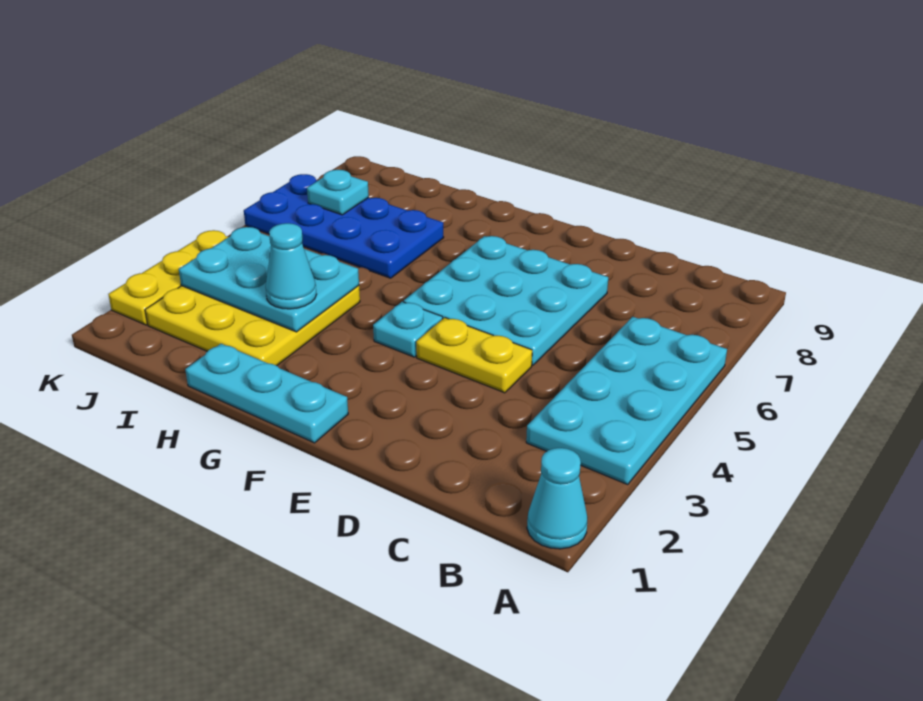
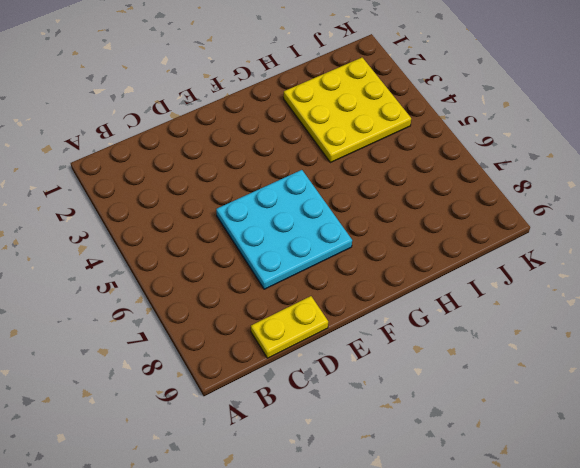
yellow 1x2 plate [251,296,328,358] -> yellow 1x2 plate moved to [416,318,532,393]
none -> cyan 1x1 cone [527,448,588,549]
none -> cyan 2x4 plate [526,317,727,485]
none -> cyan 1x3 plate [185,344,348,443]

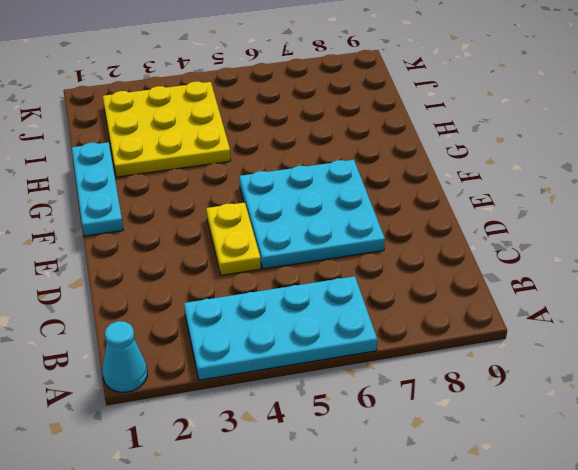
none -> cyan 1x1 plate [373,302,443,357]
none -> blue 2x4 plate [244,174,444,278]
none -> yellow 1x3 plate [108,230,228,325]

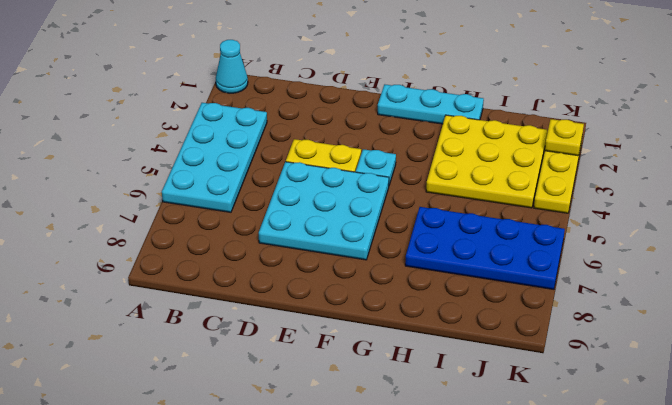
yellow 1x1 plate [545,119,584,156] -> none
none -> cyan 2x3 plate [179,227,359,332]
none -> cyan 1x1 plate [307,170,369,215]
none -> cyan 1x1 cone [266,223,317,309]

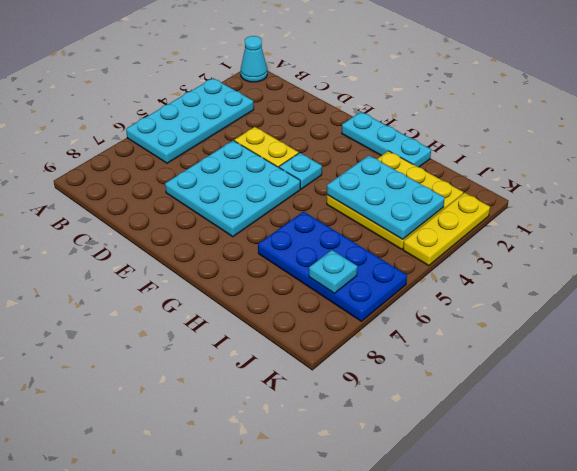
none -> cyan 1x1 cone [266,223,317,309]

